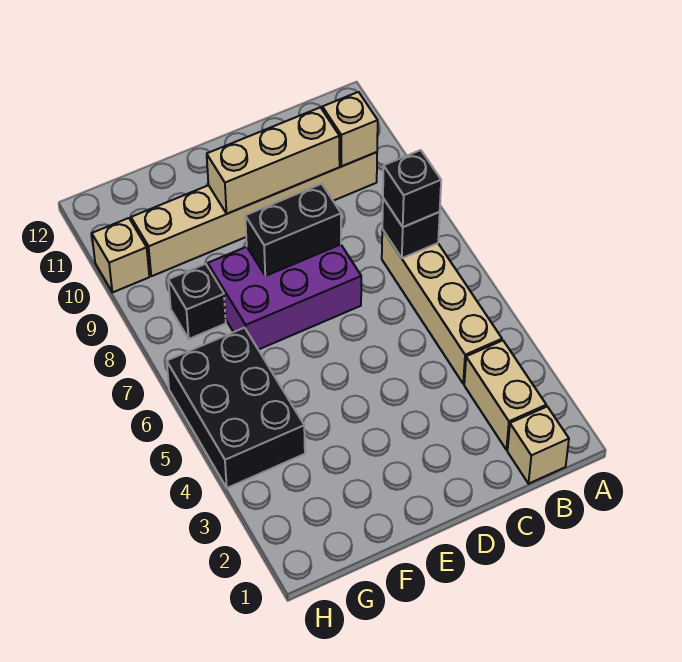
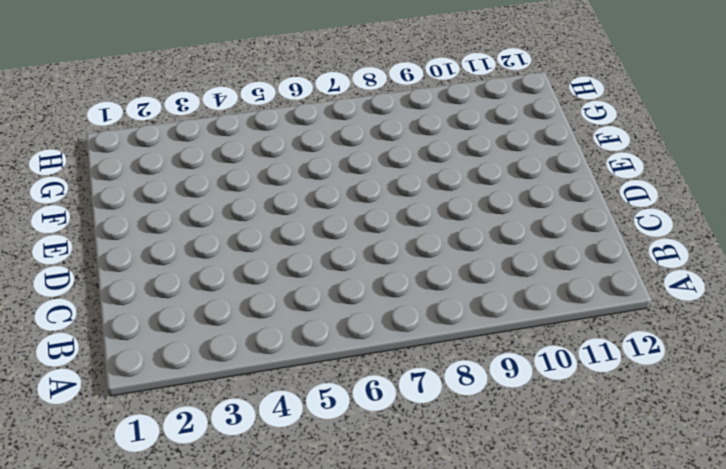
none -> tan 1x1 brick [508,407,569,484]
none -> tan 1x2 brick [464,341,546,450]
none -> tan 1x4 brick [382,230,502,384]

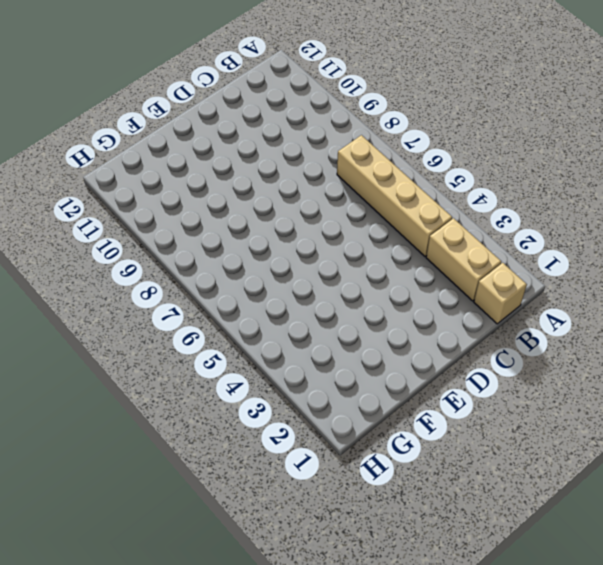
none -> tan 1x6 brick [131,152,377,276]
none -> purple 2x3 brick [208,245,361,350]
none -> black 2x3 brick [167,328,305,488]

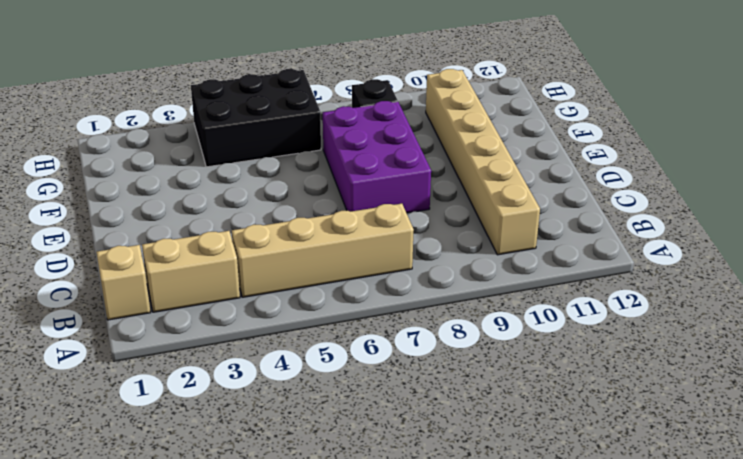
none -> tan 1x1 brick [92,218,149,293]
none -> black 1x1 brick [382,198,440,258]
none -> tan 1x1 brick [322,92,378,166]

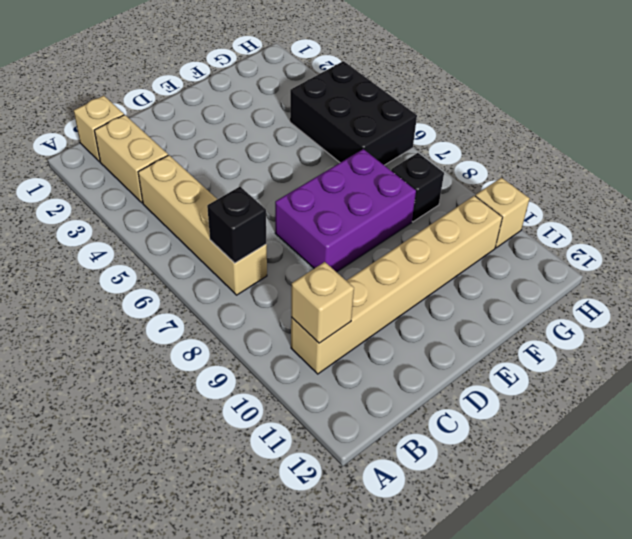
none -> tan 1x3 brick [207,107,340,214]
none -> black 1x2 brick [245,184,341,276]
none -> black 1x1 brick [383,150,441,227]

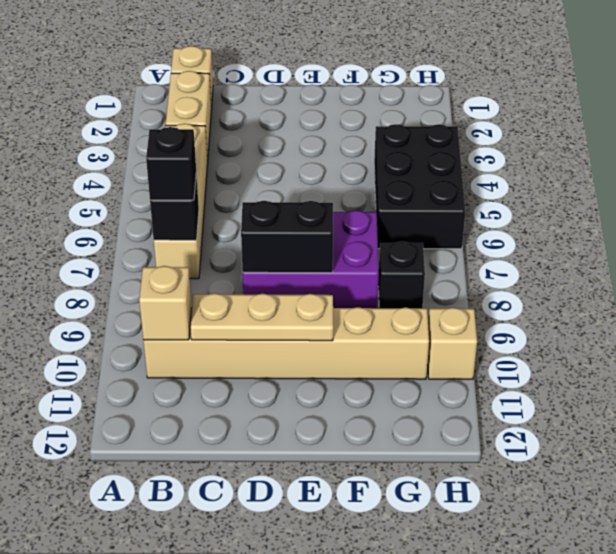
tan 1x3 plate [190,293,333,341] -> tan 1x3 brick [207,107,340,214]

